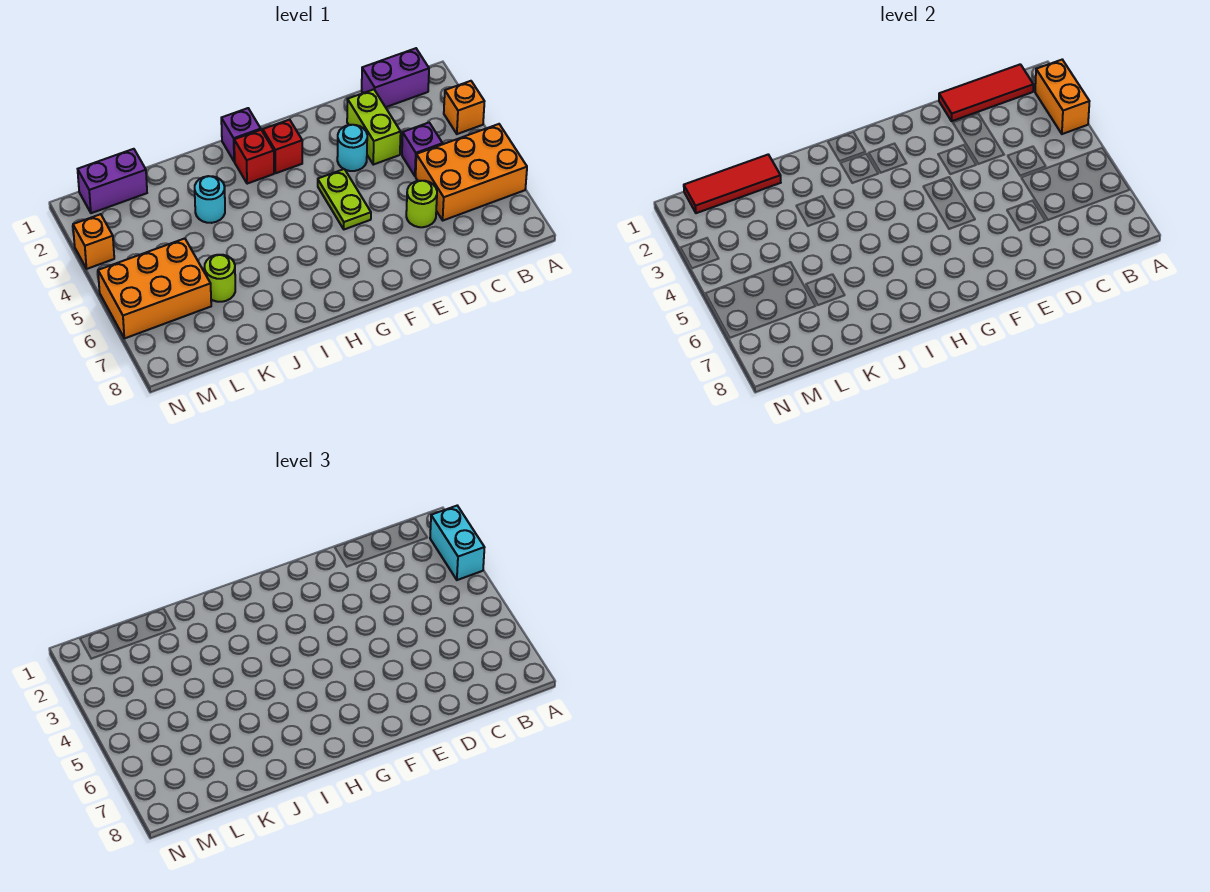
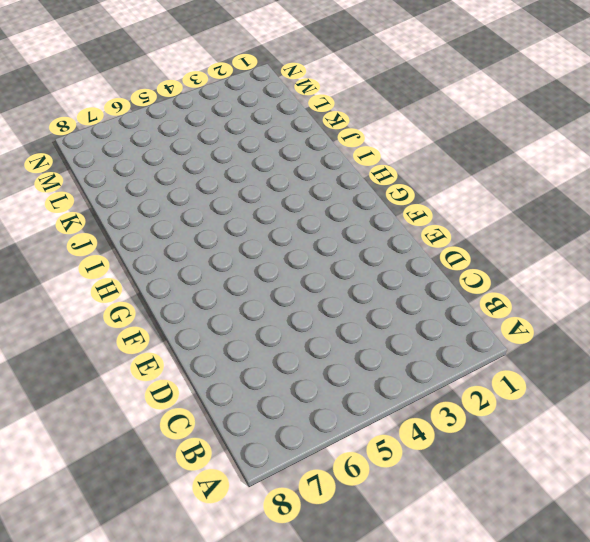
none -> orange 1x1 brick [444,81,485,134]
none -> orange 2x3 brick [416,124,527,220]
none -> purple 1x2 brick [362,48,429,107]

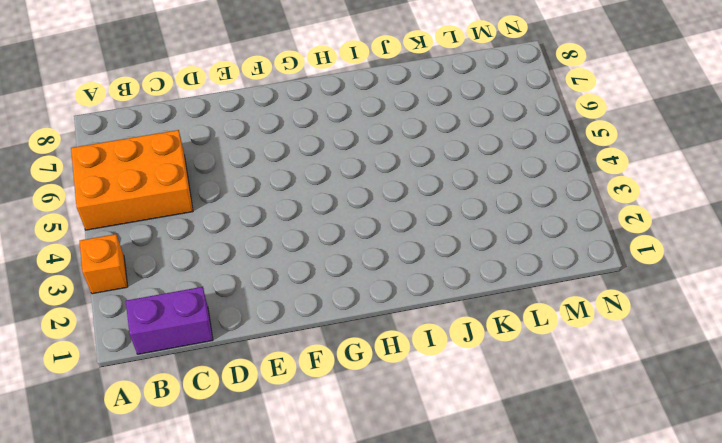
none -> purple 1x1 brick [402,123,443,176]
none -> lime 1x2 brick [347,89,401,165]
none -> lime 1x1 round brick [406,181,437,227]

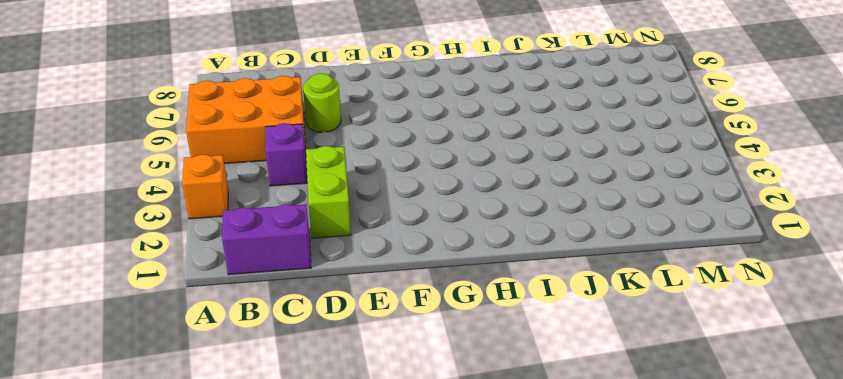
none -> cyan 1x1 round brick [337,125,367,171]
none -> lime 1x2 plate [318,169,371,229]
none -> red 1x1 brick [263,120,302,173]

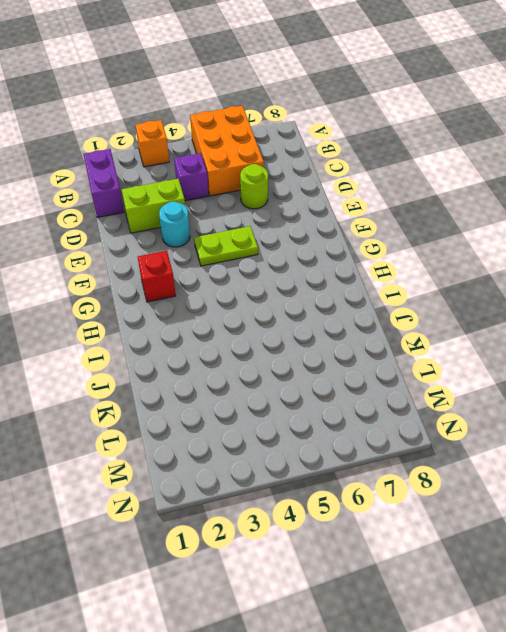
none -> purple 1x1 brick [221,108,261,162]
none -> red 1x1 brick [234,130,274,184]
none -> cyan 1x1 round brick [195,176,225,223]

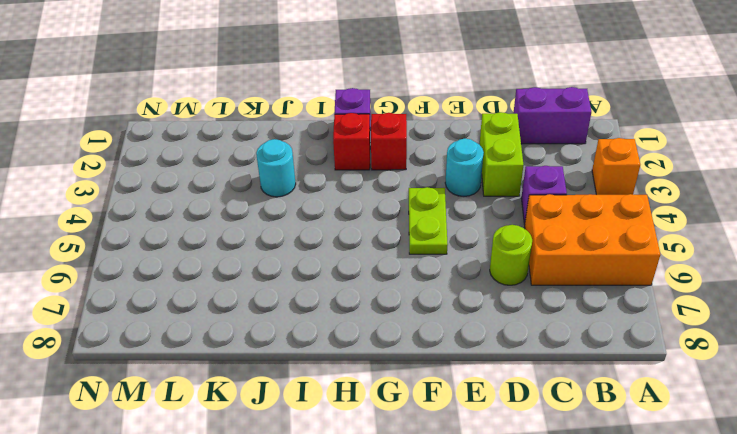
none -> lime 1x1 round brick [204,255,235,302]
none -> purple 1x2 brick [78,149,147,213]
none -> orange 2x3 brick [98,238,211,338]

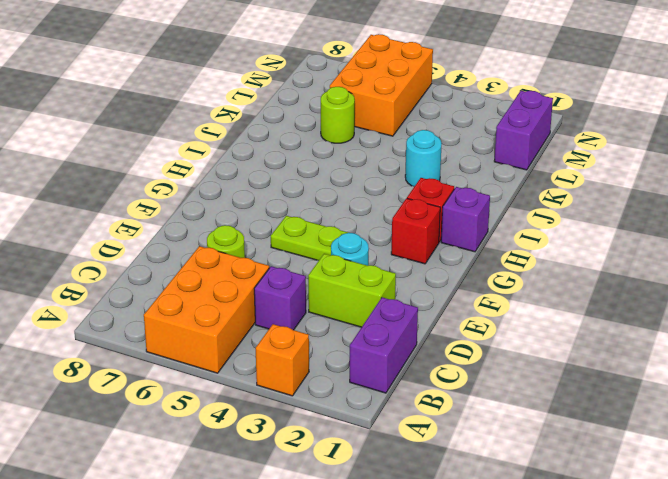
none -> orange 1x1 brick [73,214,114,269]
none -> orange 1x2 brick [1035,60,1090,134]
none -> red 1x3 tile [939,64,1033,121]

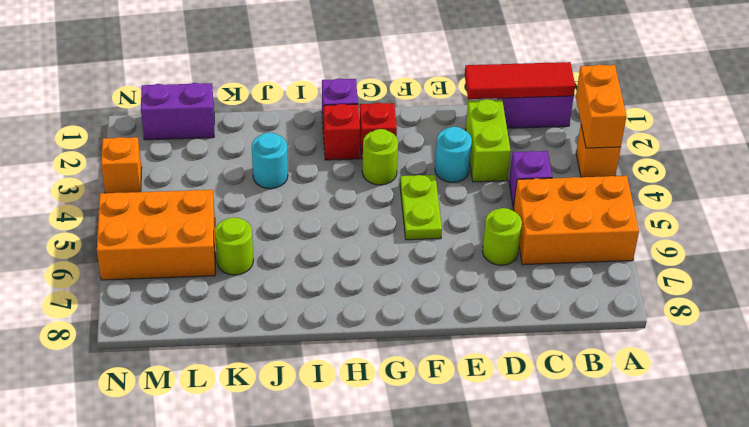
lime 1x1 round brick [362,129,398,185] -> none
none -> red 1x3 tile [684,155,781,213]
none -> cyan 1x2 brick [430,506,485,580]

